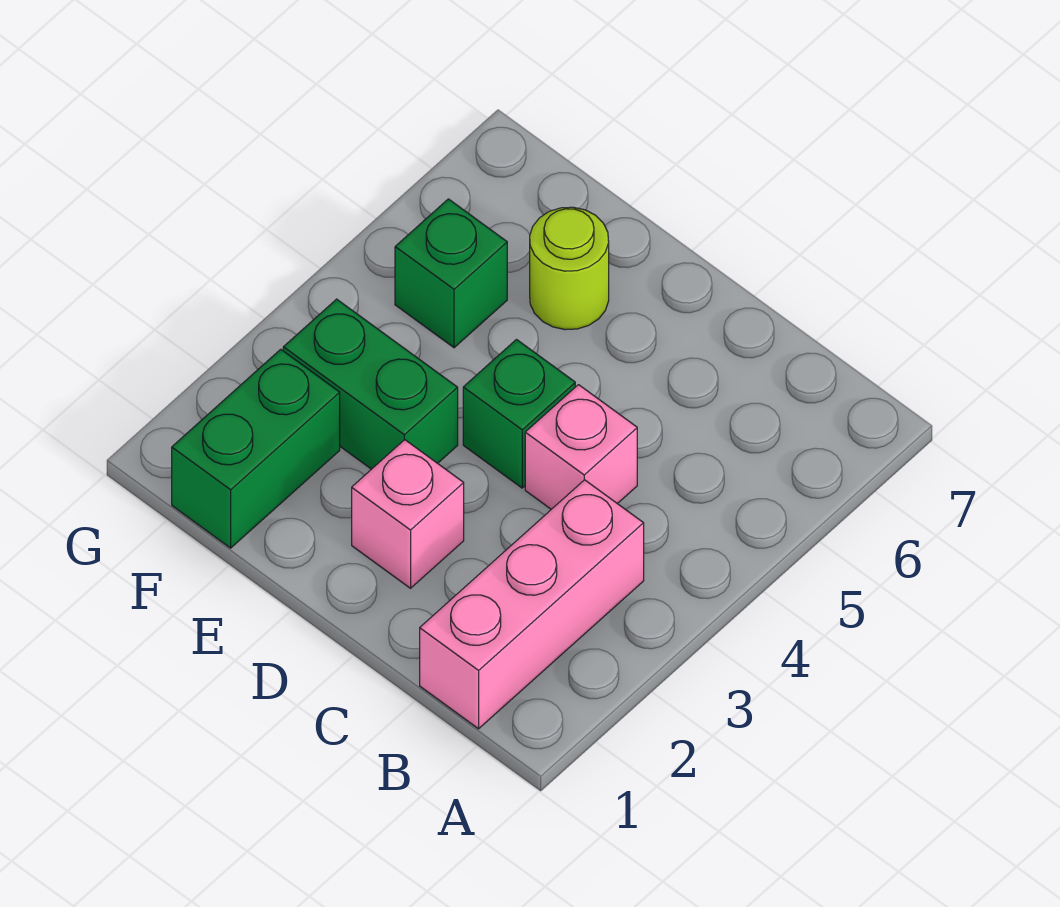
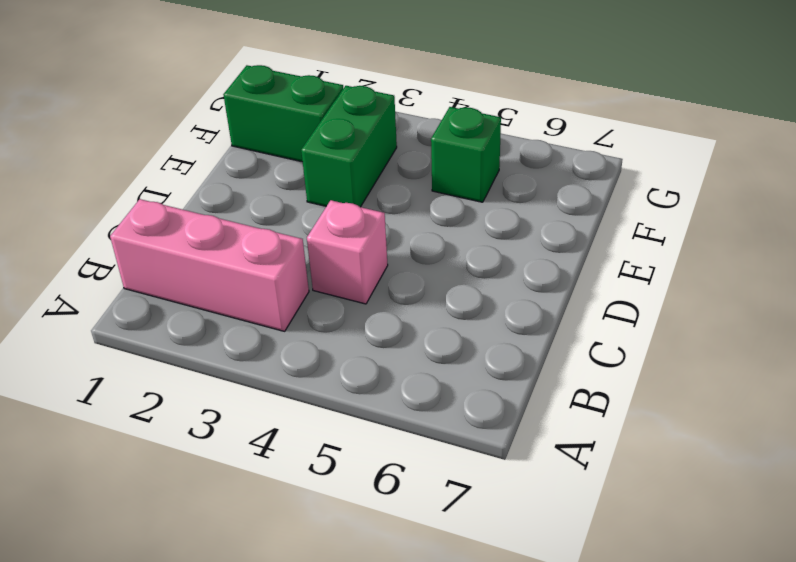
none -> pink 1x1 brick [352,440,464,588]
none -> green 1x1 brick [463,340,575,488]

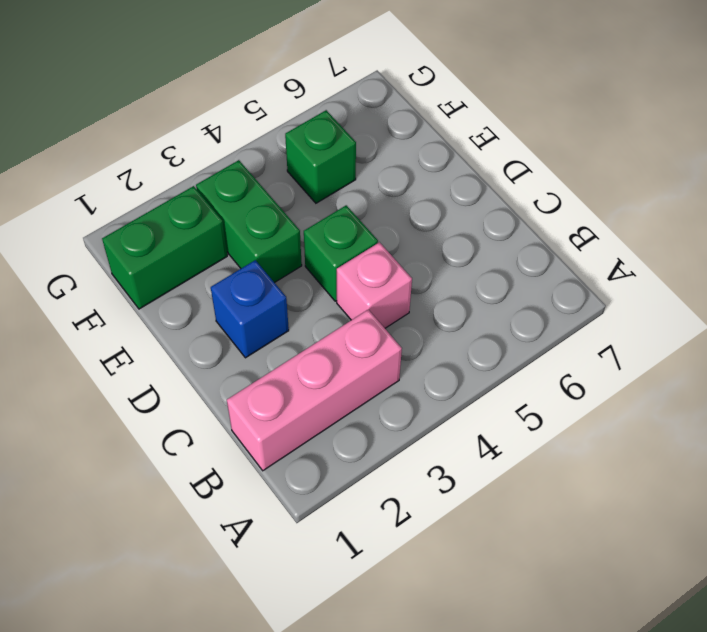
blue 1x1 brick [211,260,289,358] -> pink 1x1 brick [352,440,464,588]
none -> lime 1x1 round brick [530,207,609,330]

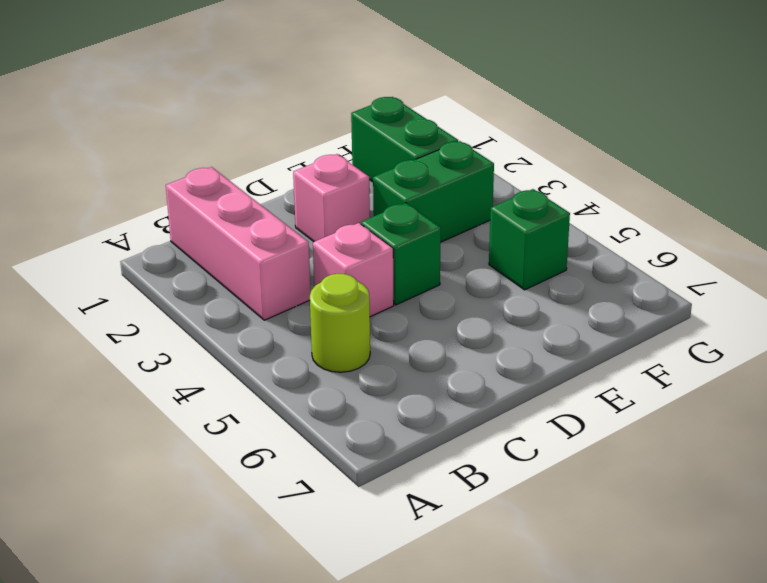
lime 1x1 round brick [310,274,370,372] -> lime 1x1 round brick moved to [530,207,609,330]

